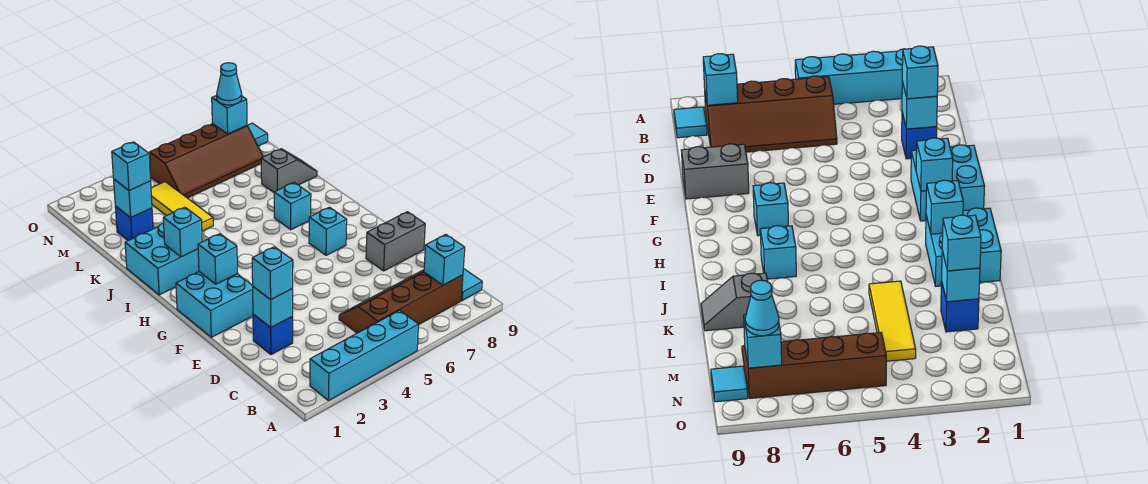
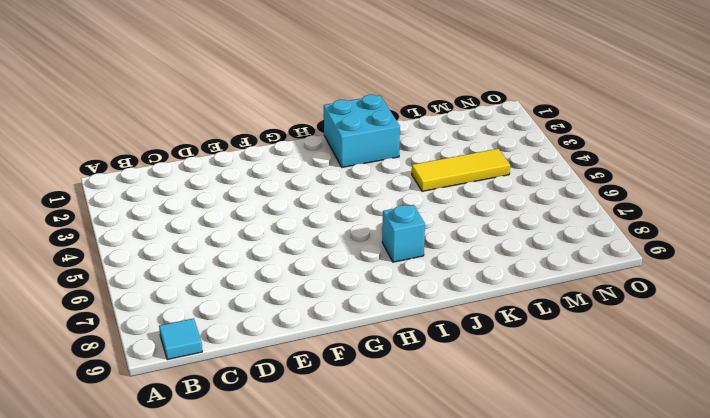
none -> cyan 1x4 brick [310,310,419,401]
none -> brown 2x4 slope [339,270,463,333]
none -> blue 1x1 brick [253,314,293,355]

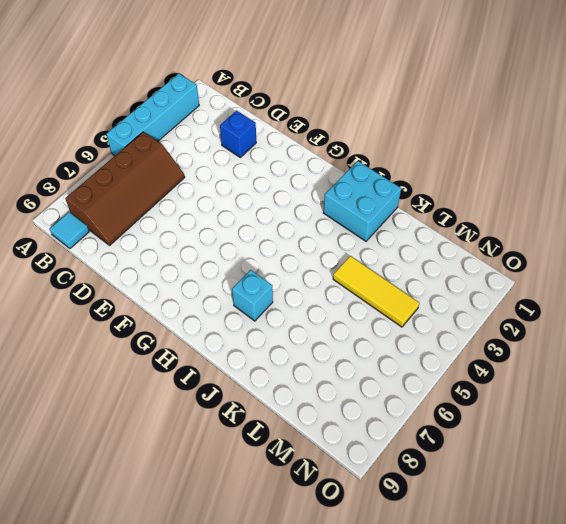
none -> grey 1x2 brick [366,212,425,271]
none -> cyan 2x2 brick [176,272,253,337]
none -> cyan 1x1 brick [309,207,347,255]

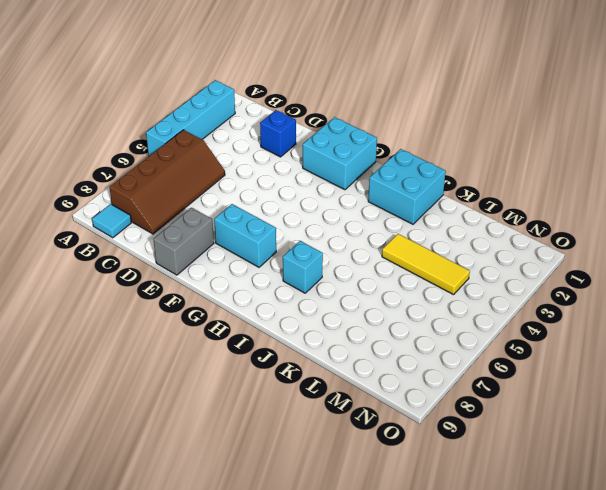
cyan 1x2 brick [214,204,276,267] -> cyan 1x1 brick [309,207,347,255]
none -> grey 1x2 slope [261,149,317,192]
none -> blue 1x1 brick [115,206,153,241]
none -> brown 2x4 slope [150,124,263,198]

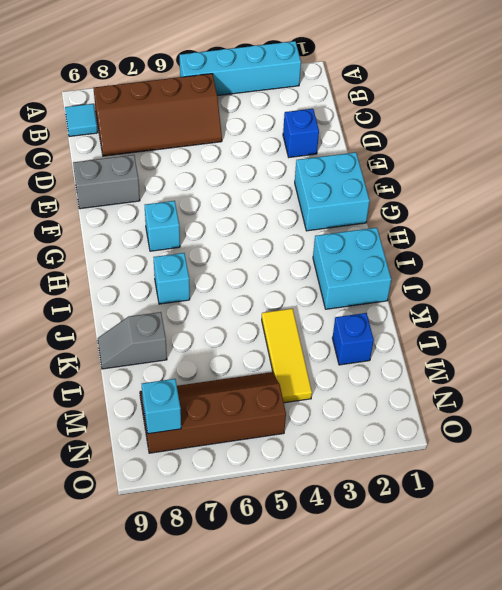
none -> cyan 1x1 tile [247,123,268,146]
none -> cyan 1x1 brick [424,234,465,285]
none -> cyan 1x1 brick [253,287,293,327]

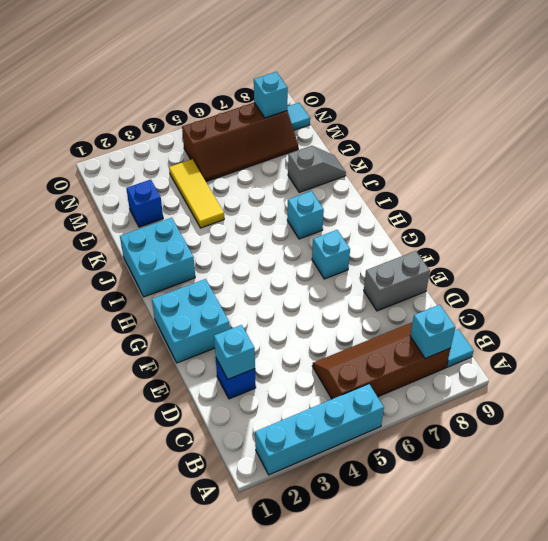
none -> cyan 1x1 brick [198,234,238,284]
none -> cyan 1x1 brick [163,207,202,257]
none -> cyan 1x1 brick [114,179,152,218]

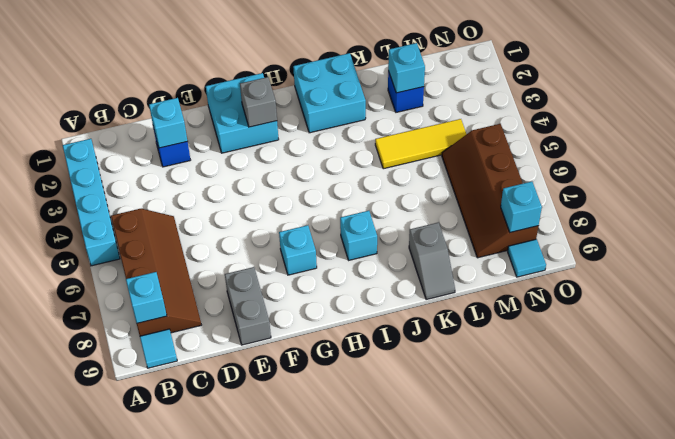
grey 1x1 brick [240,77,277,127] -> cyan 1x1 brick [198,234,238,284]
none -> cyan 1x1 brick [163,207,202,257]
none -> cyan 1x1 brick [252,247,293,300]
none -> cyan 1x1 brick [112,142,151,191]

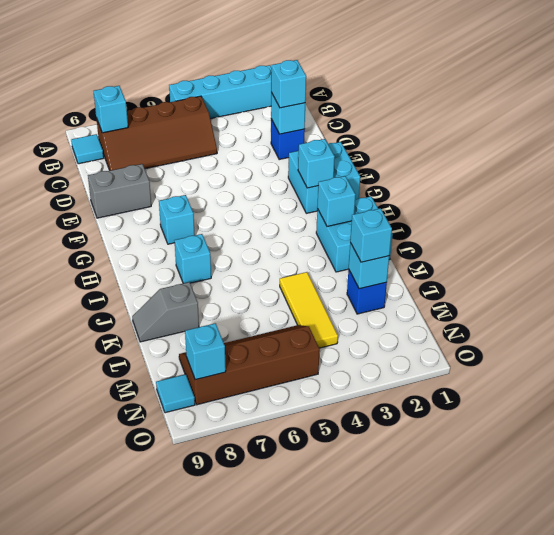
none -> cyan 1x1 cone [217,63,242,105]

